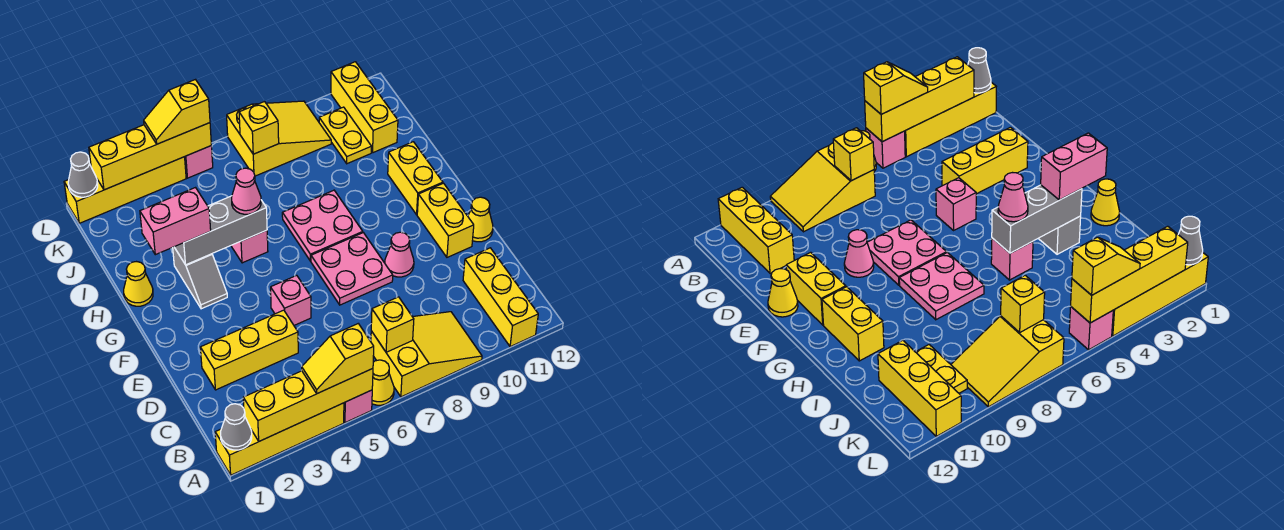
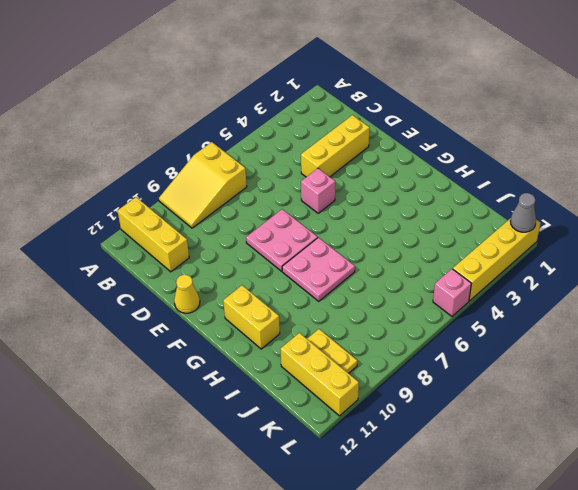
none -> yellow 1x4 brick [215,403,344,475]
none -> pink 1x1 brick [344,390,372,423]
none -> yellow 1x1 cone [372,360,394,405]
none -> pink 1x1 cone [385,232,414,277]

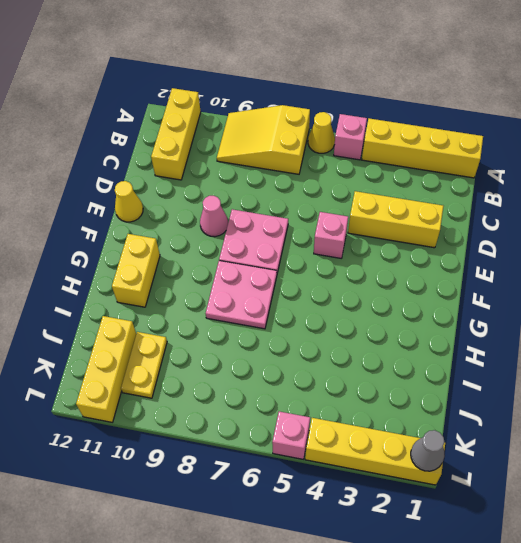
none -> yellow 1x2 brick [417,183,474,257]
none -> grey 1x2 slope [173,247,227,309]
none -> yellow 1x1 cone [124,262,153,306]
none -> pink 1x1 brick [231,230,268,263]

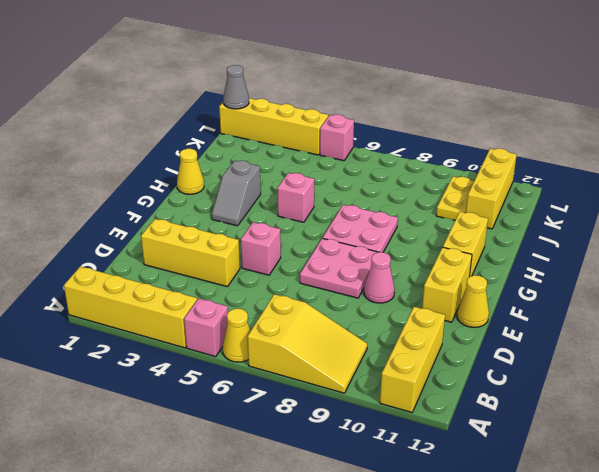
none -> yellow 2x3 slope [227,101,331,176]
none -> grey 1x1 cone [221,404,252,450]
none -> yellow 1x4 brick [243,368,373,441]
none -> yellow 1x1 brick [371,297,414,352]

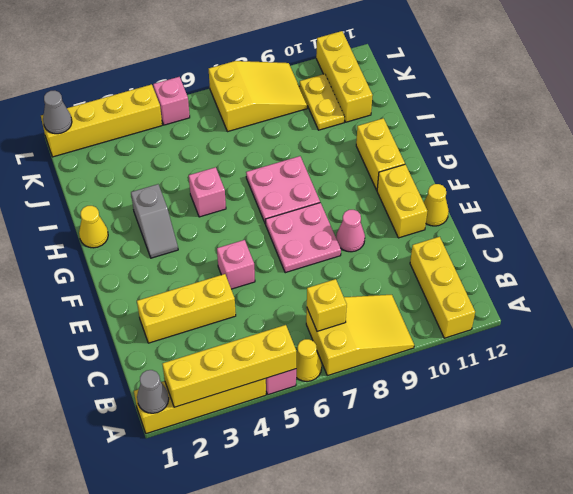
none -> grey 1x3 brick [174,196,267,265]
none -> yellow 1x1 brick [239,102,279,154]
none -> yellow 1x4 brick [89,123,211,190]
none -> yellow 1x2 slope [302,324,374,393]

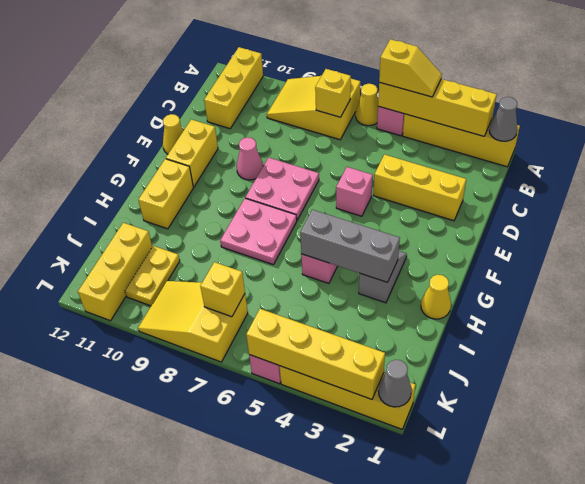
none -> pink 1x2 brick [140,188,211,255]
none -> pink 1x1 cone [232,168,261,214]
none -> yellow 1x2 slope [144,80,210,144]

